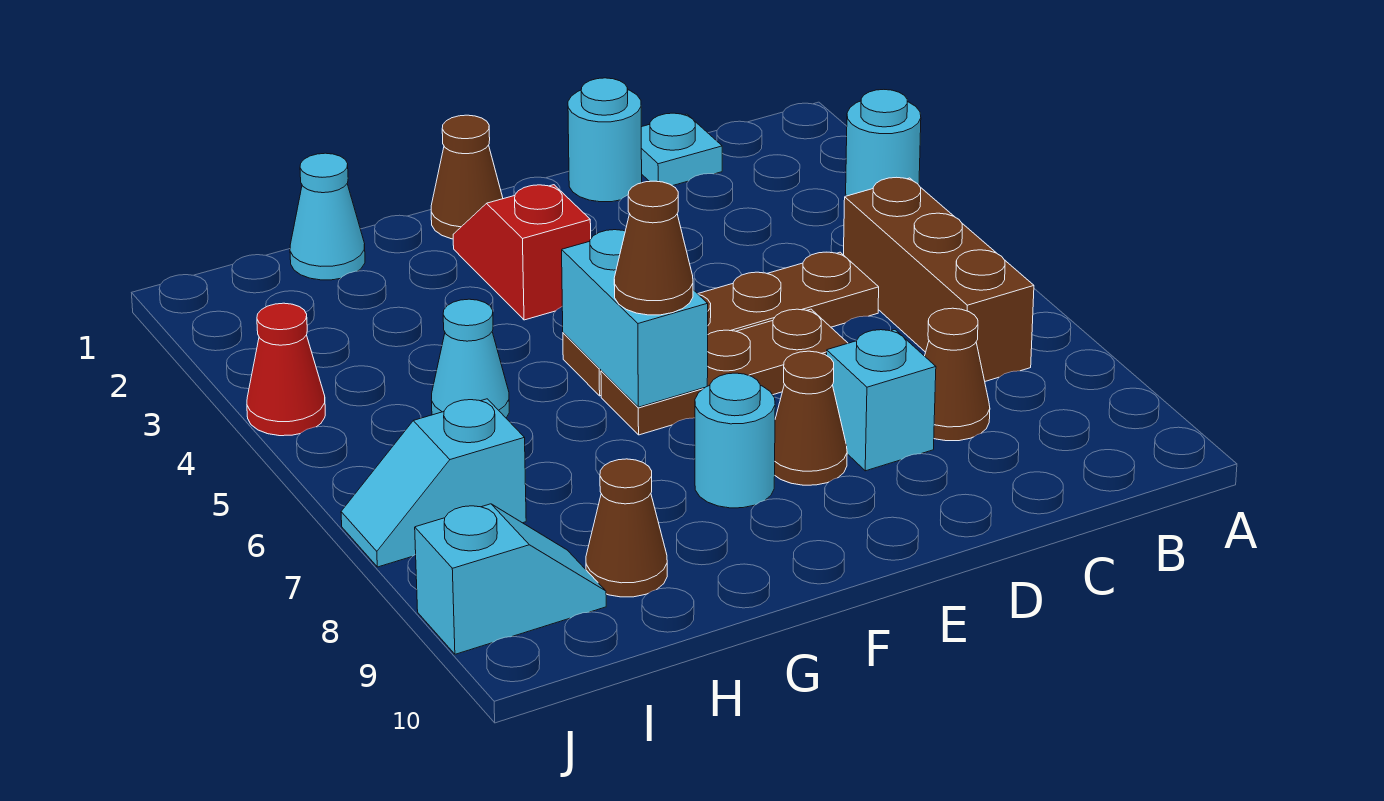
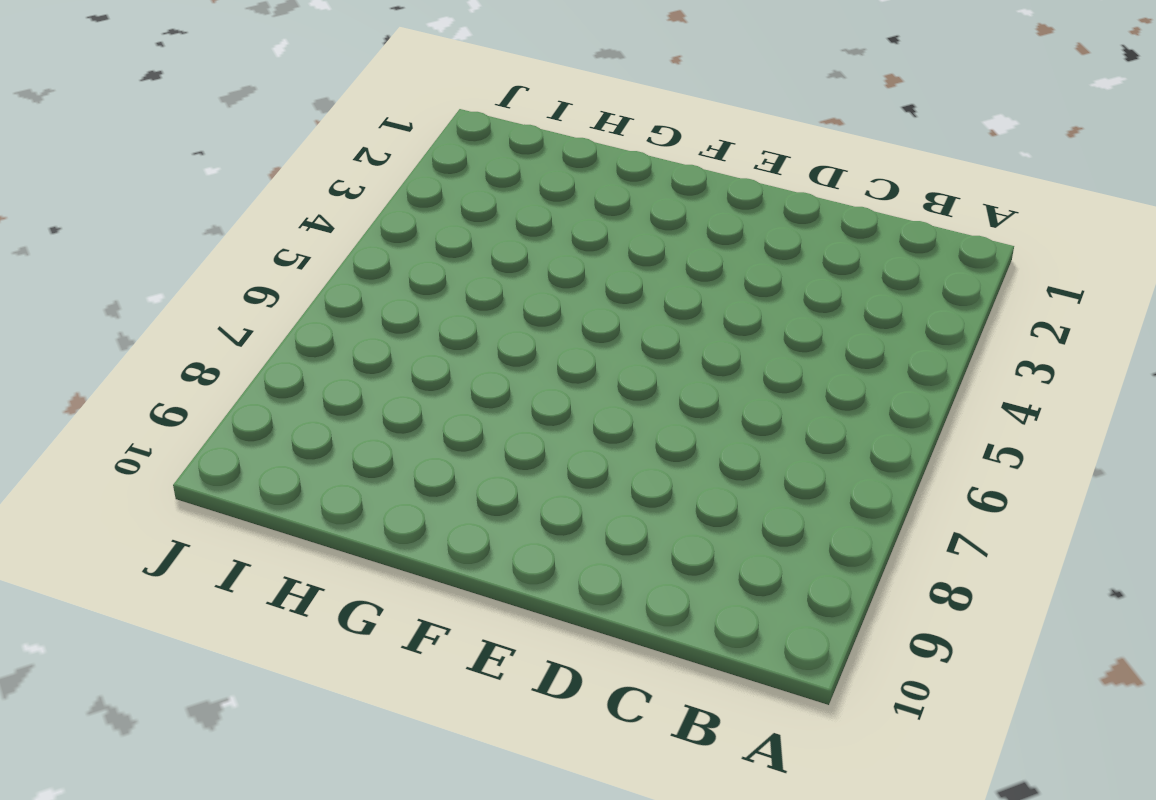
none -> cyan 1x1 round brick [846,90,921,196]
none -> brown 1x3 brick [844,177,1034,381]
none -> cyan 1x1 plate [641,113,722,186]

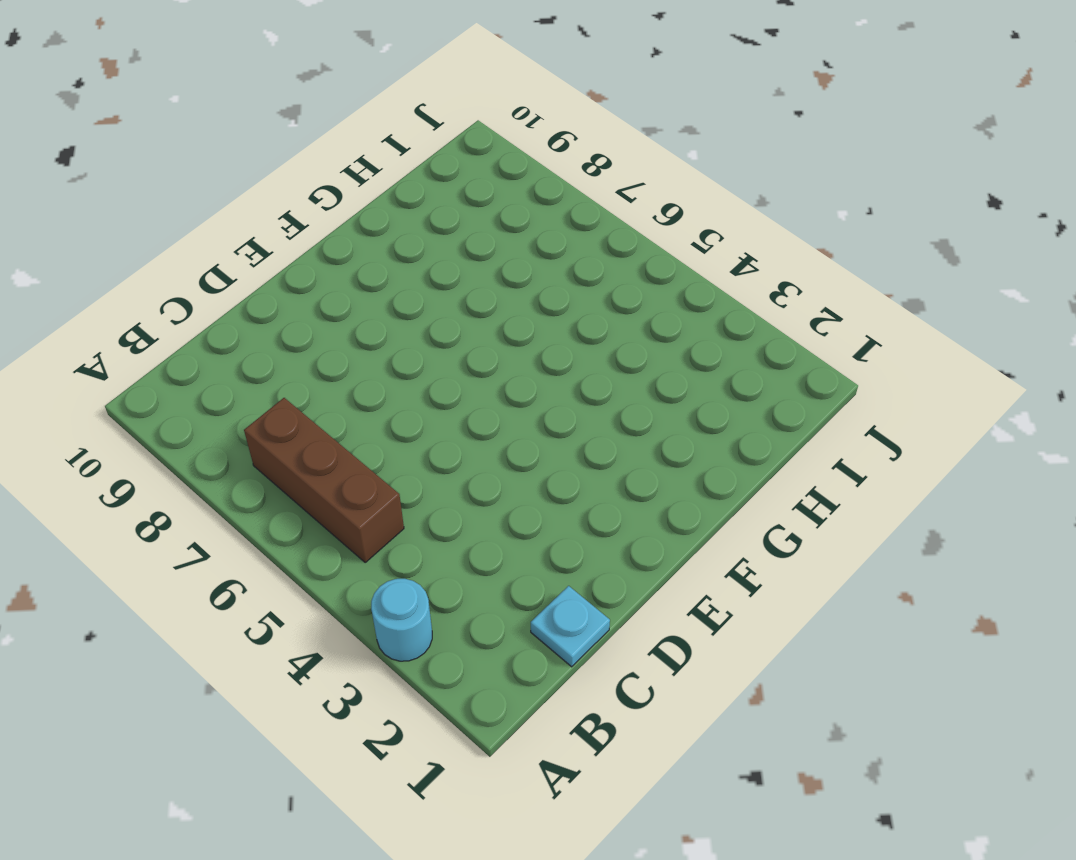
none -> brown 1x4 plate [563,252,879,396]
none -> brown 1x1 cone [925,308,990,441]
none -> cyan 1x1 round brick [568,78,642,202]

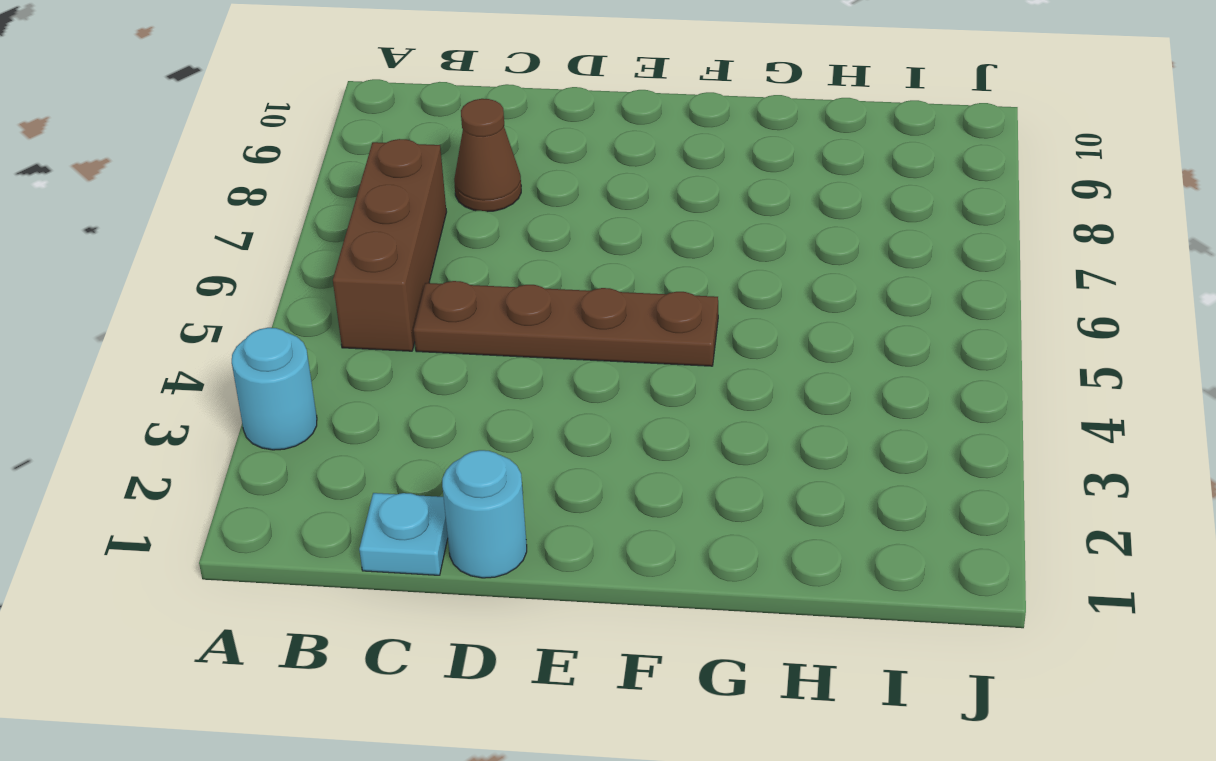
none -> brown 1x3 plate [601,309,848,435]
none -> cyan 1x1 brick [827,330,936,471]
none -> brown 1x1 cone [775,351,847,485]

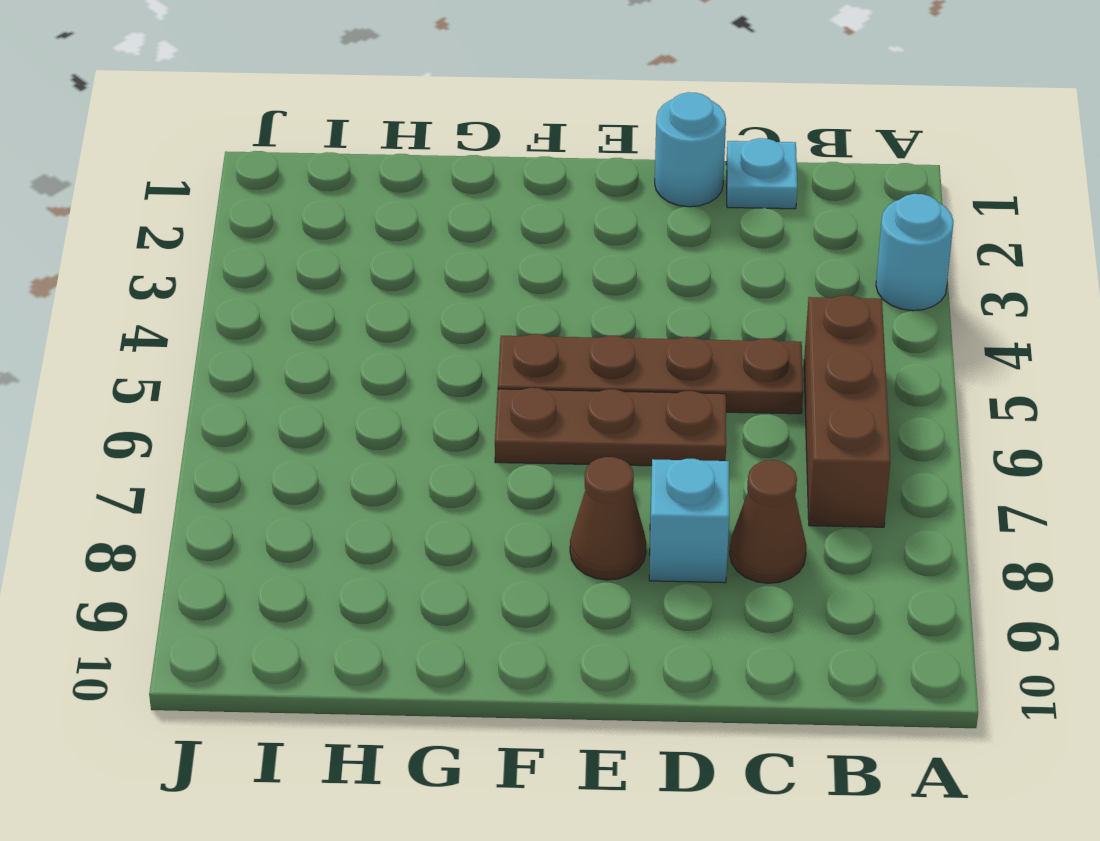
none -> brown 1x1 cone [431,115,503,239]
none -> red 1x2 slope [453,185,591,320]
none -> cyan 1x1 round brick [695,373,775,508]

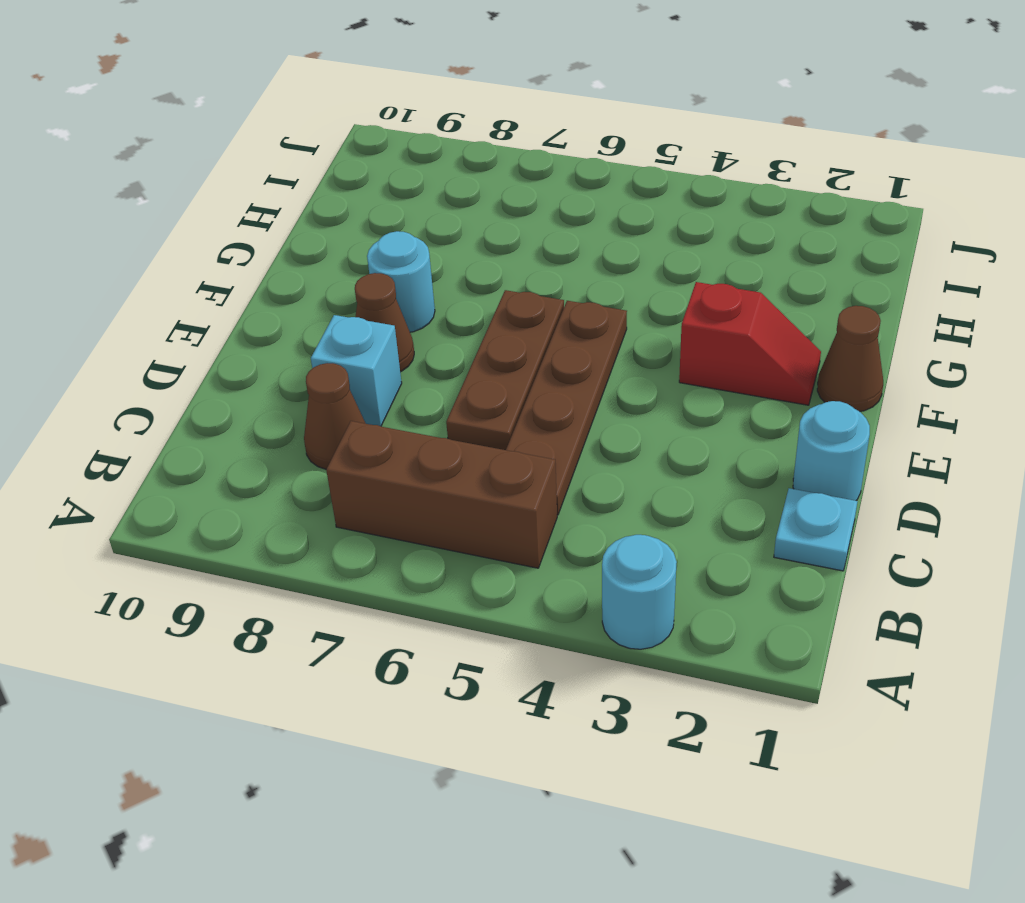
none -> cyan 1x1 cone [290,153,365,280]
none -> cyan 1x1 cone [431,299,509,418]
none -> brown 1x1 cone [586,459,667,597]

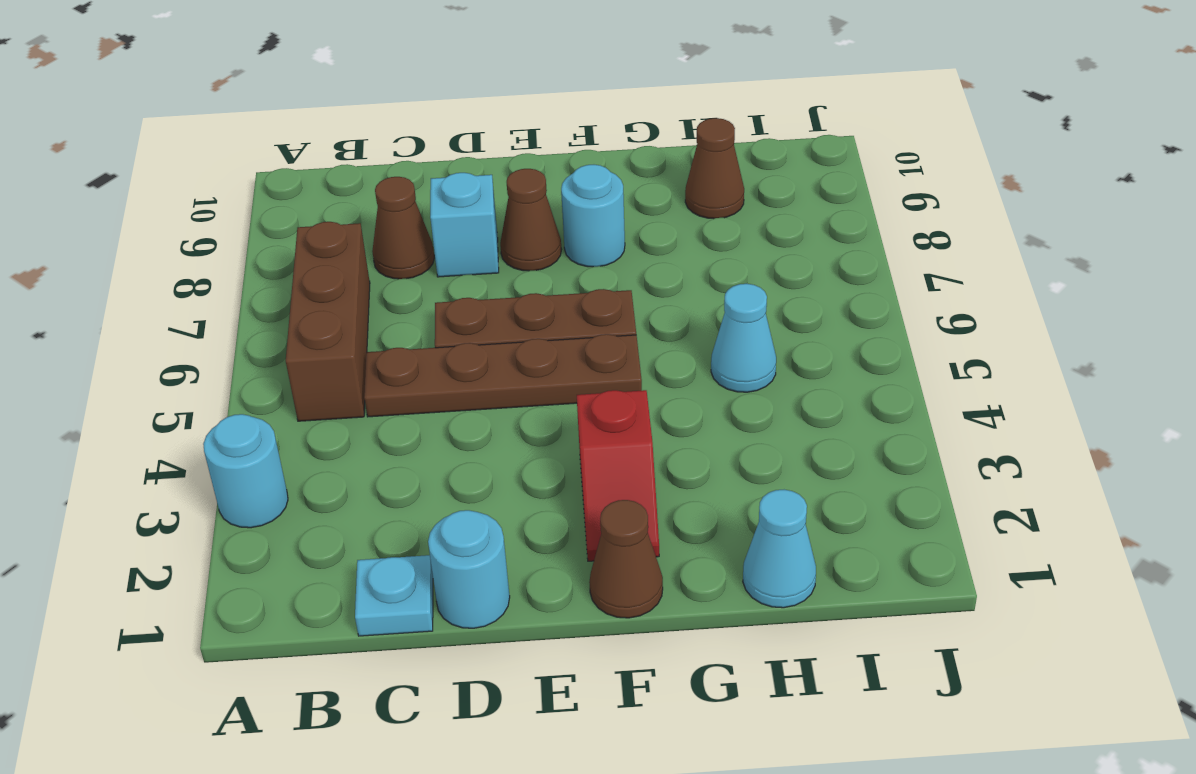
none -> cyan 1x2 slope [341,399,526,567]
none -> cyan 1x2 slope [415,504,606,654]
none -> red 1x1 cone [247,303,325,436]

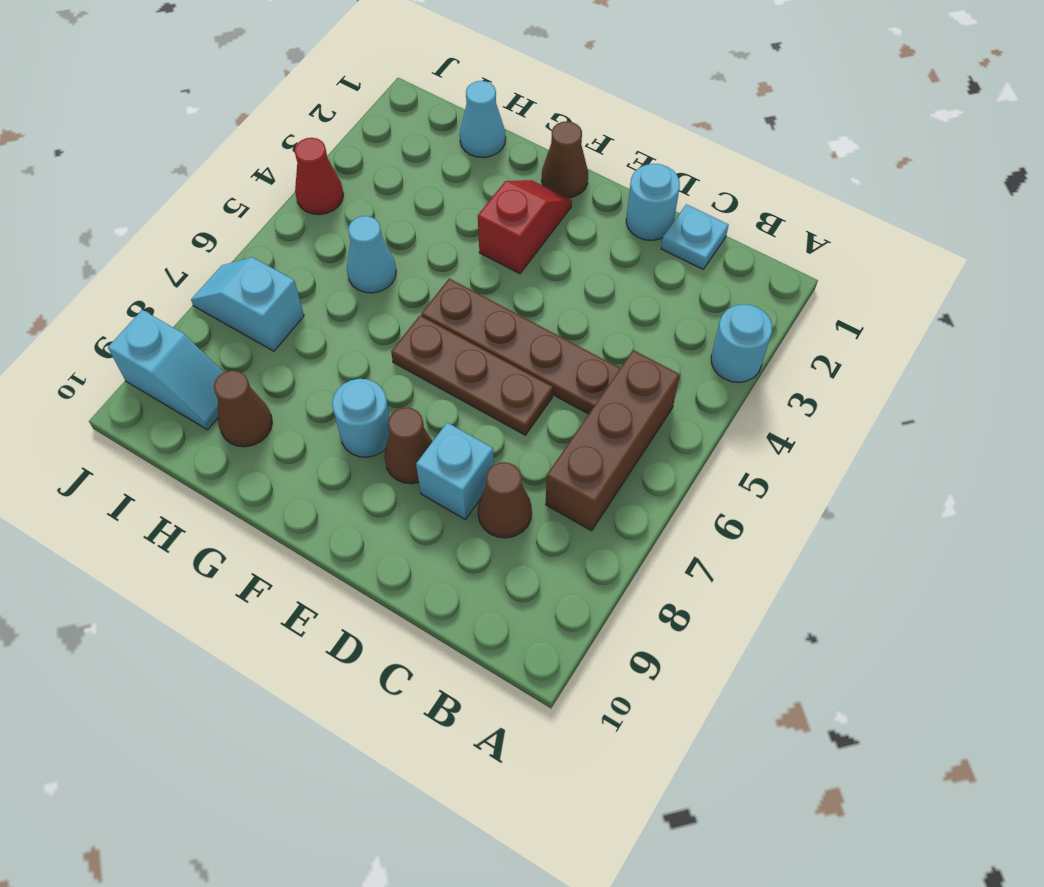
none -> cyan 1x2 brick [562,230,708,407]
none -> brown 1x1 cone [614,181,693,315]

